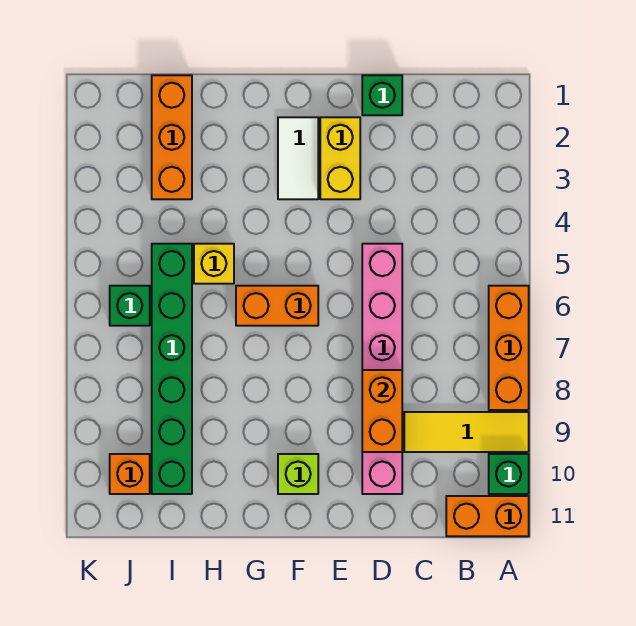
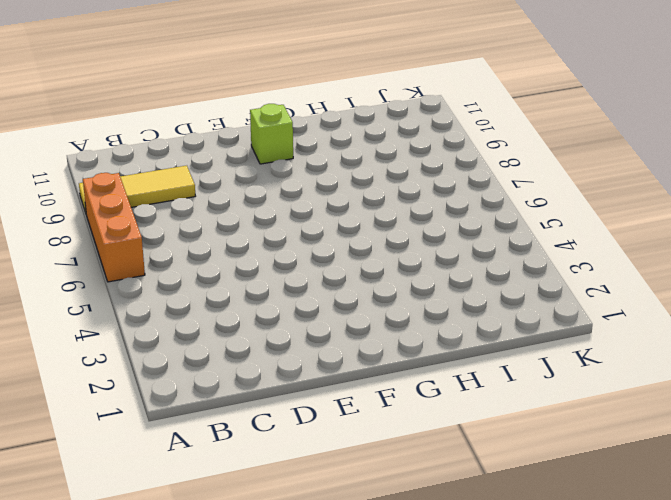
none -> green 1x1 brick [489,454,529,494]
none -> orange 1x2 brick [446,496,529,536]
none -> green 1x1 brick [362,75,402,115]

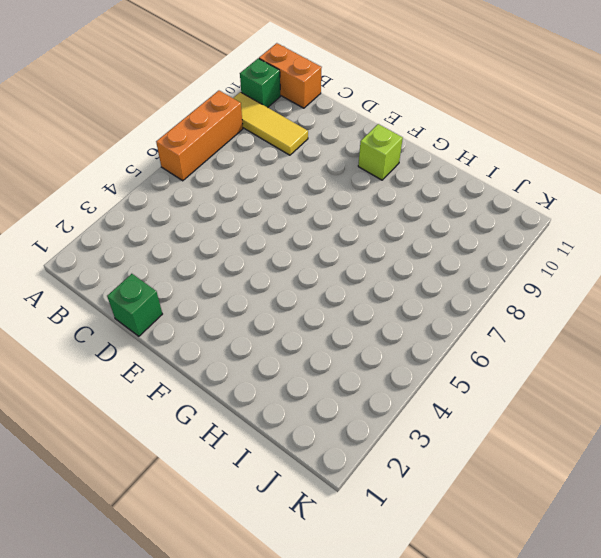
none -> pink 1x6 brick [362,244,402,494]
none -> yellow 1x2 brick [320,117,360,199]
none -> white 1x2 tile [278,117,318,199]

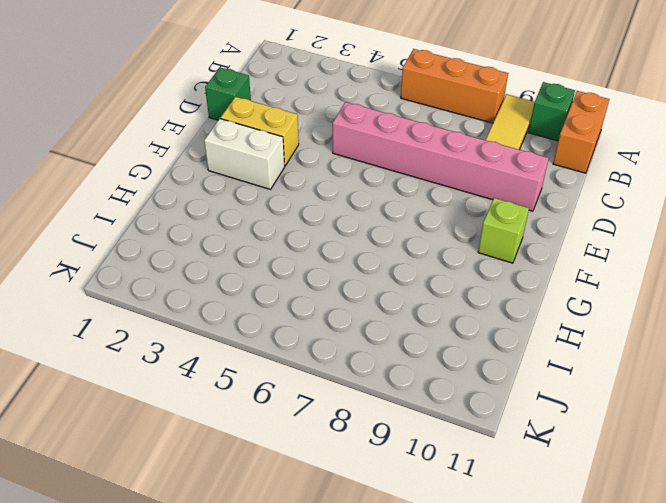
white 1x2 brick [204,119,285,189] -> white 1x2 tile [278,117,318,199]
none -> orange 1x2 brick [236,286,318,326]
none -> yellow 1x1 brick [194,244,234,284]
none -> orange 1x3 brick [152,75,192,199]

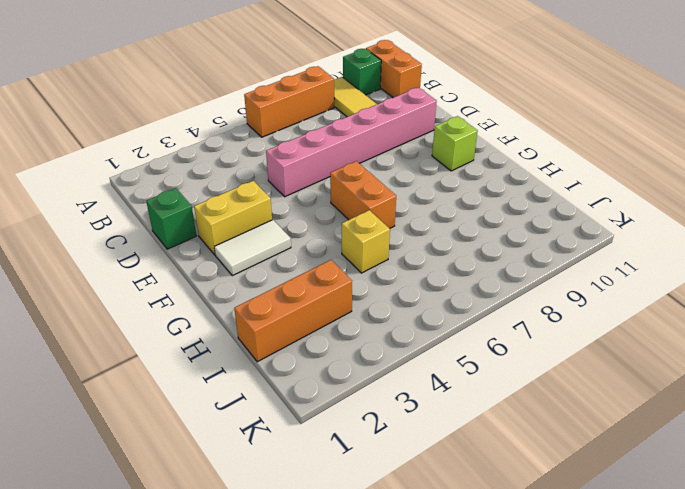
none -> green 1x6 brick [152,244,192,494]
none -> green 1x1 brick [110,286,150,326]
none -> orange 1x1 brick [110,454,150,494]

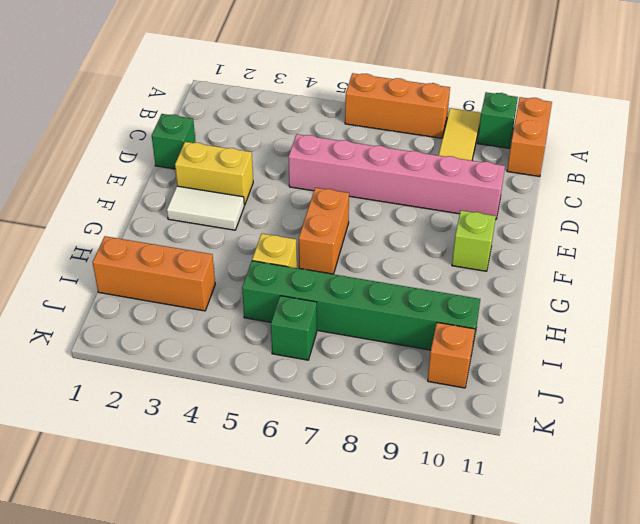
none -> orange 1x2 brick [362,370,402,452]

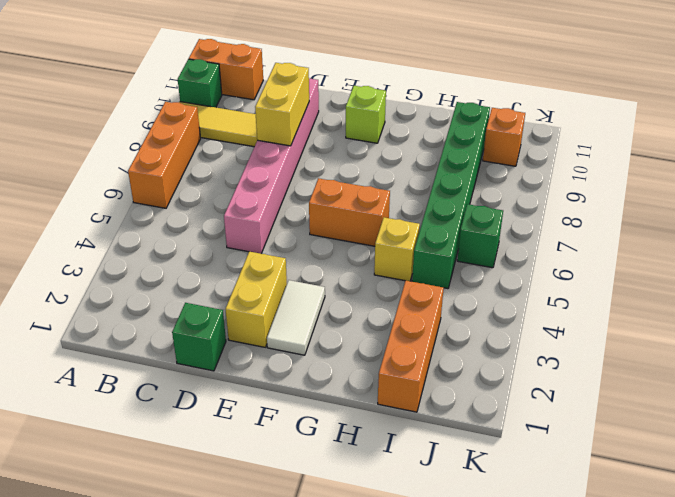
yellow 1x2 brick [255,63,309,146] -> orange 1x2 brick [362,370,402,452]

